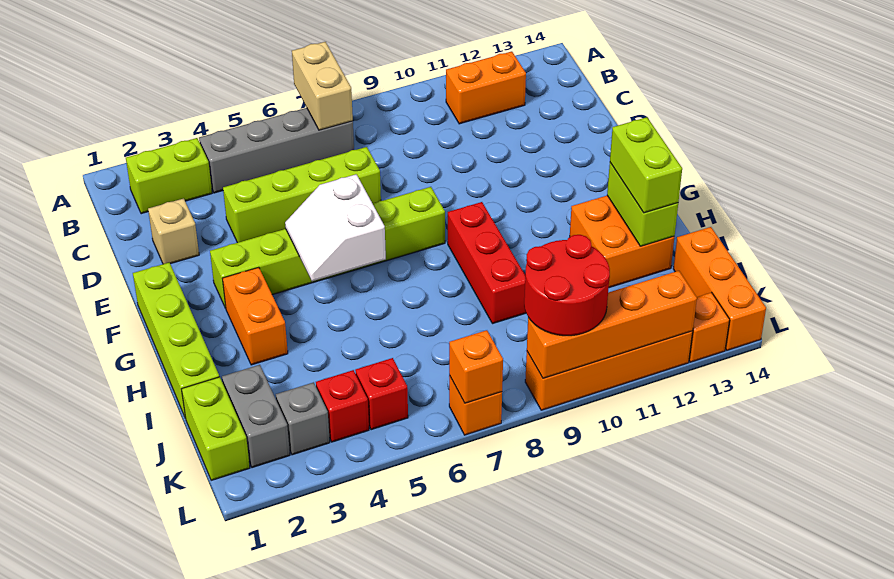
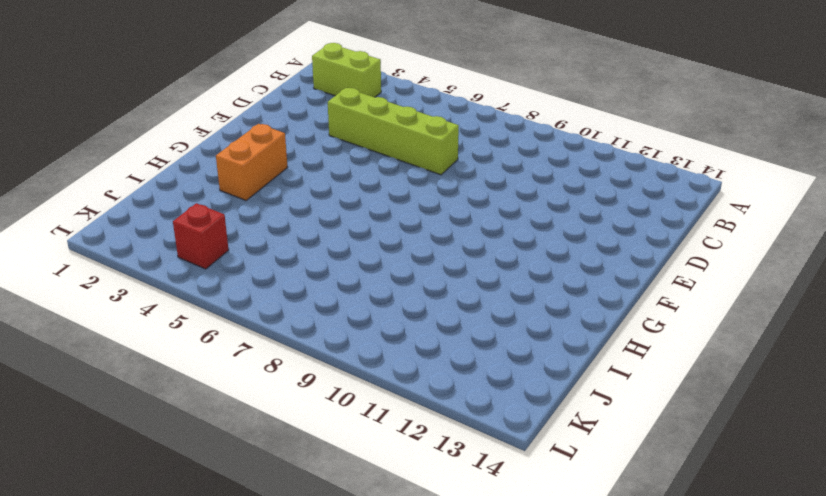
none -> grey 1x4 brick [199,108,354,193]
none -> orange 1x2 brick [446,52,526,124]
none -> tan 1x1 brick [148,198,199,264]

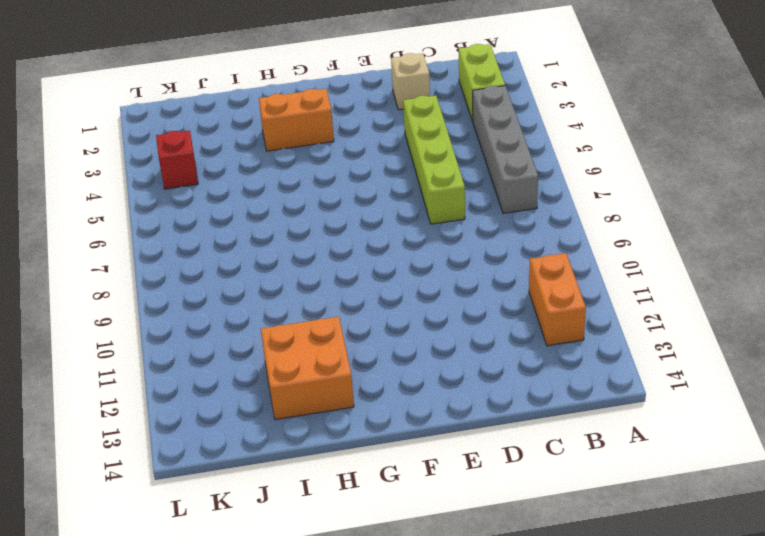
none -> lime 1x4 brick [133,263,219,418]
none -> lime 1x6 brick [210,187,445,308]
none -> red 1x3 brick [448,202,526,324]

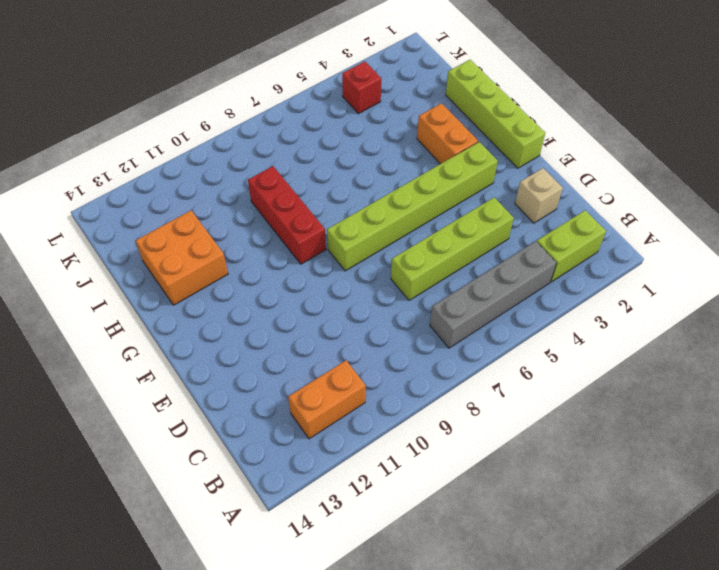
none -> lime 1x2 brick [182,377,250,480]
none -> grey 1x2 brick [222,365,290,468]
none -> orange 1x3 brick [673,227,766,350]

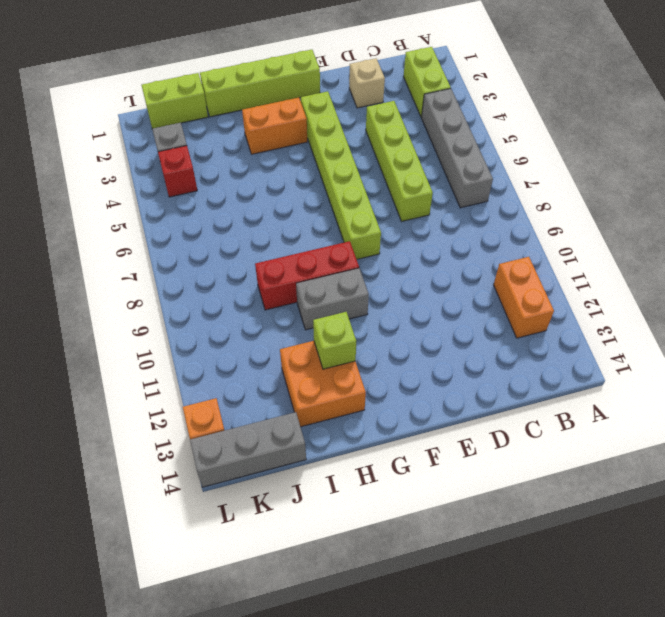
grey 1x2 brick [296,268,369,330] -> grey 1x2 brick moved to [222,365,290,468]
lime 1x1 brick [313,312,356,369] -> none
grey 1x3 brick [190,412,306,487] -> orange 1x3 brick [673,227,766,350]
none -> red 1x1 brick [355,358,408,430]
none -> orange 1x1 brick [449,375,502,435]
none -> orange 1x4 brick [525,331,693,410]

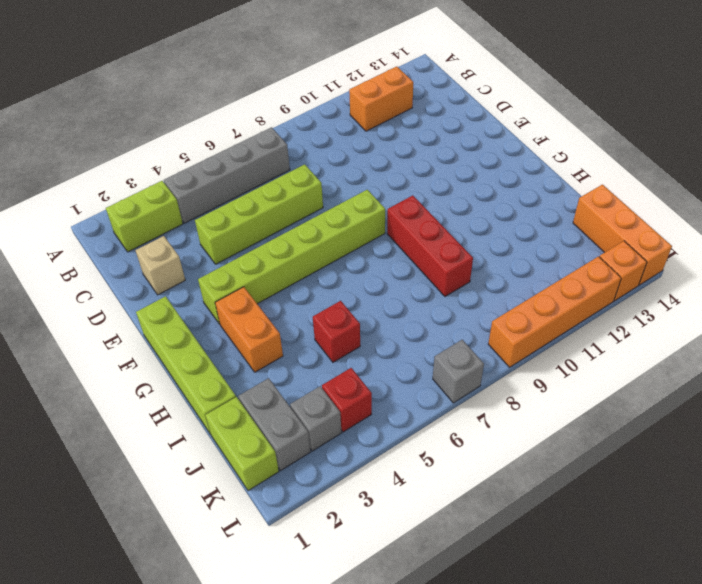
red 1x1 brick [313,301,360,362] -> red 1x1 brick moved to [355,358,408,430]
grey 1x1 brick [433,340,484,403] -> orange 1x1 brick [449,375,502,435]
none -> orange 2x2 brick [570,196,674,288]
none -> tan 1x2 brick [292,42,353,130]
none -> white 2x2 slope [285,174,386,281]

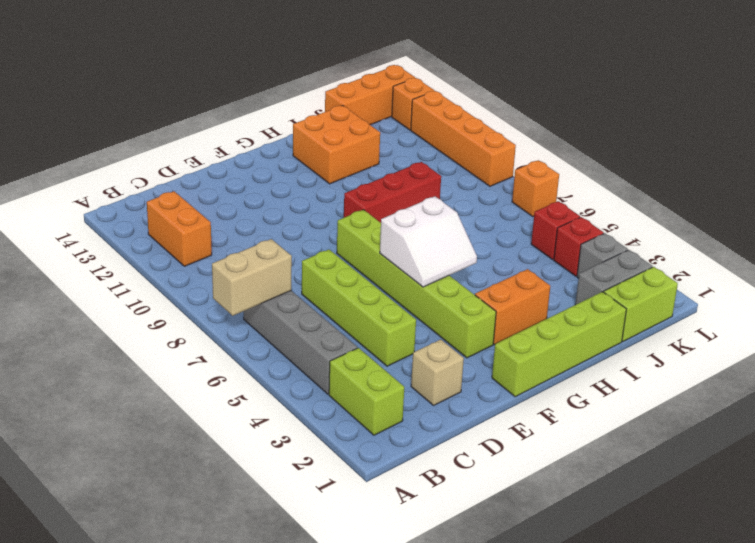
none -> lime 1x2 brick [607,163,678,246]
none -> orange 1x1 brick [449,330,503,403]
none -> orange 1x4 brick [527,271,697,378]

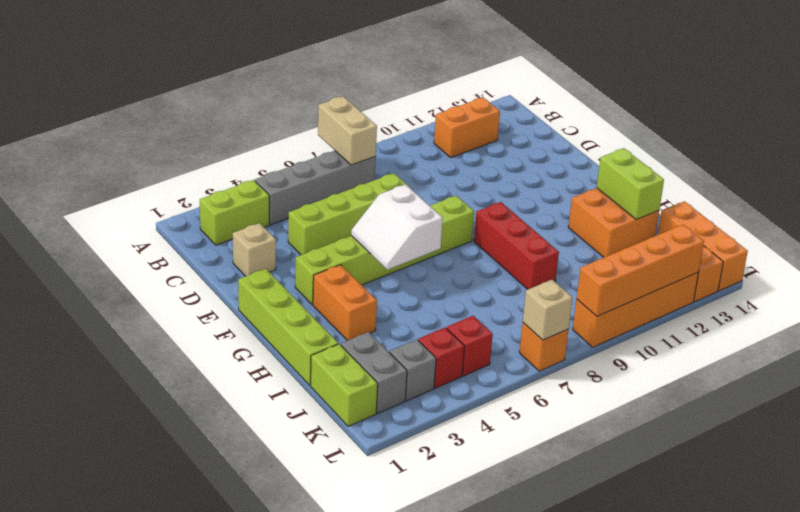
tan 1x1 brick [523,280,572,340] -> orange 1x1 brick [449,330,503,403]
none -> lime 1x2 brick [610,117,682,213]
none -> red 2x2 round brick [524,235,610,336]

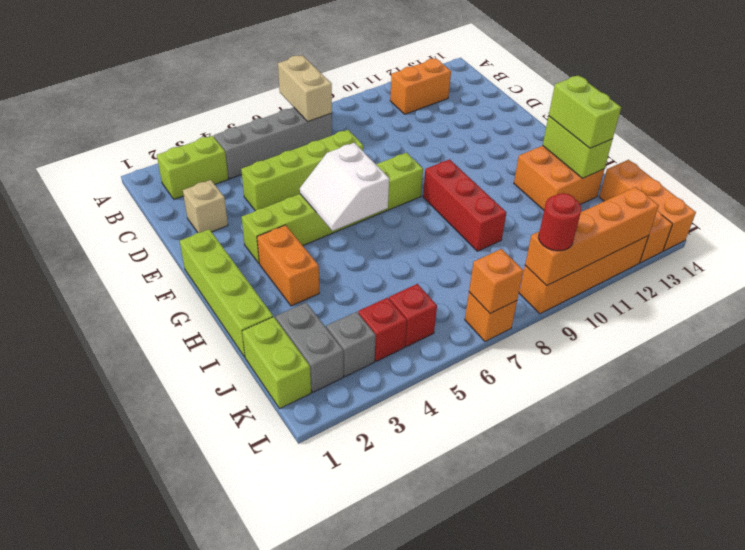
red 1x1 round brick [539,193,581,251] -> red 2x2 round brick [524,235,610,336]

